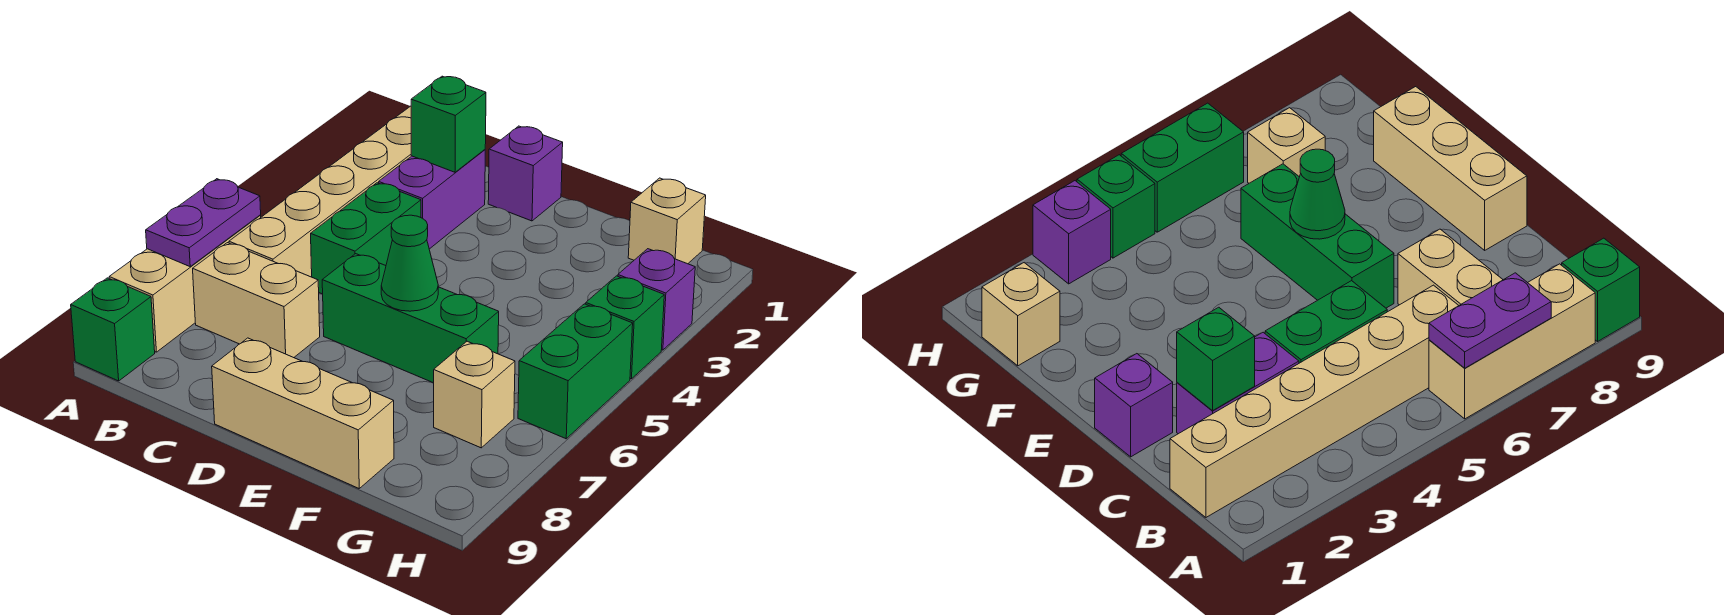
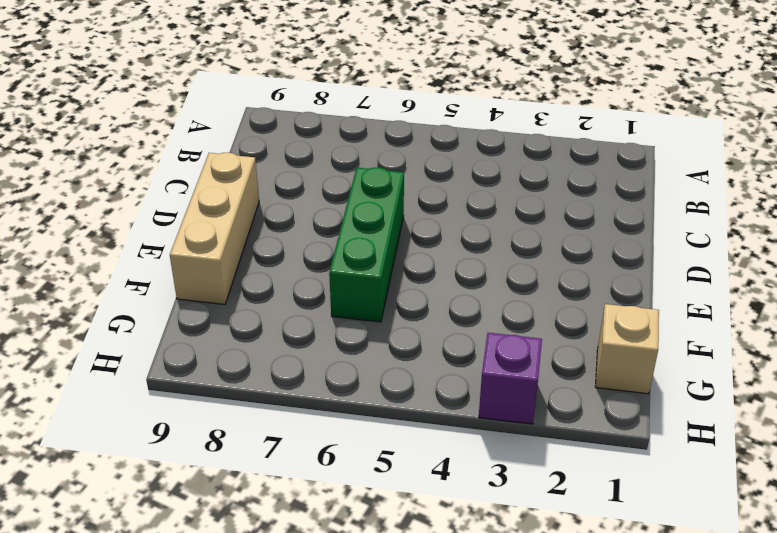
none -> tan 1x3 brick [109,215,261,352]
none -> green 1x1 brick [71,278,155,381]
none -> tan 1x6 brick [229,106,411,277]

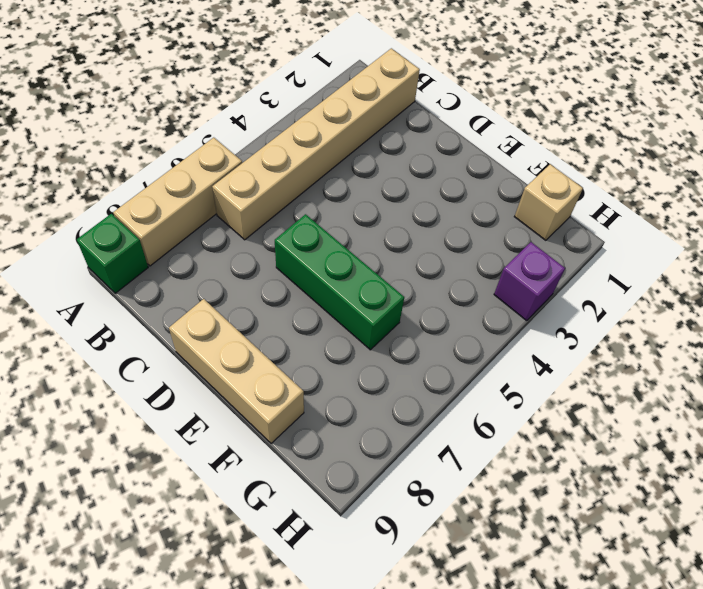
none -> tan 1x2 brick [193,243,320,358]
none -> purple 1x2 brick [379,150,485,249]
none -> green 1x2 brick [311,183,421,294]

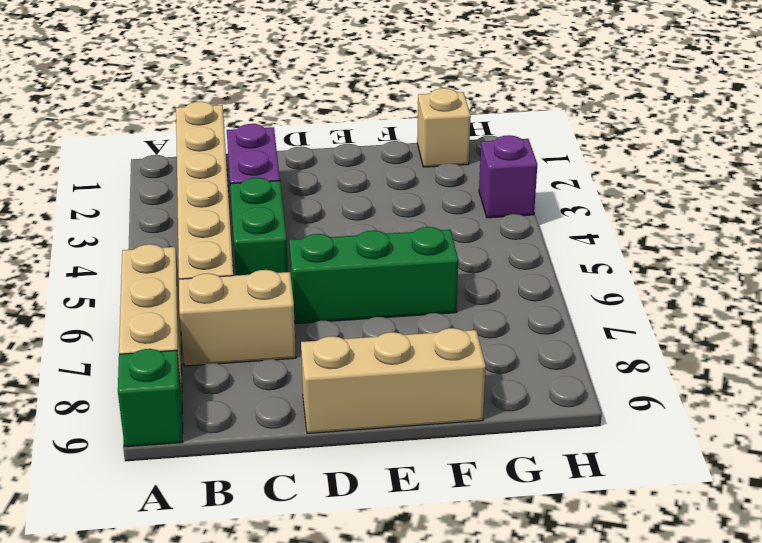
none -> purple 1x1 brick [488,126,563,221]
none -> tan 1x1 brick [434,341,515,448]
none -> green 1x1 brick [586,276,664,379]

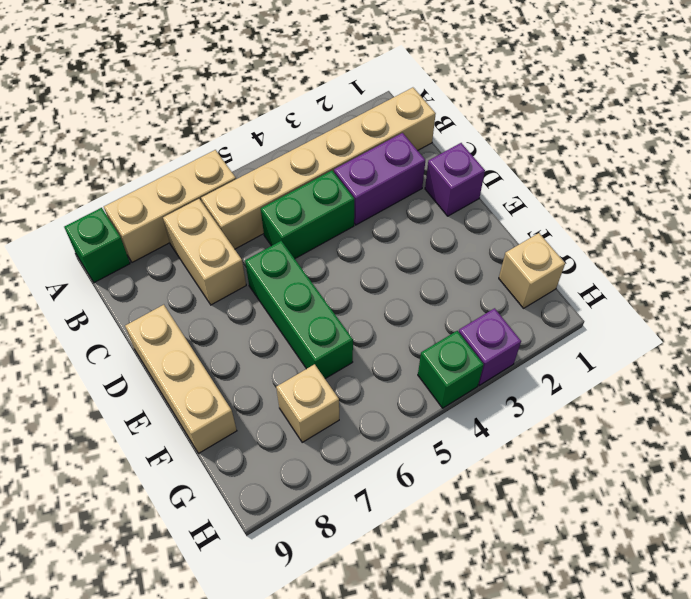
none -> green 1x2 brick [518,304,633,439]
none -> purple 1x2 plate [146,179,261,266]
none -> green 1x1 brick [411,76,486,172]

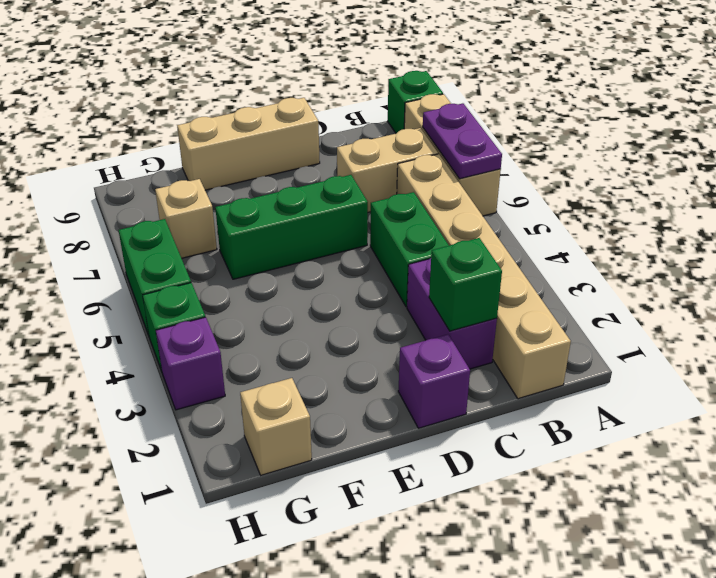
none -> green 1x1 cone [381,215,438,311]

